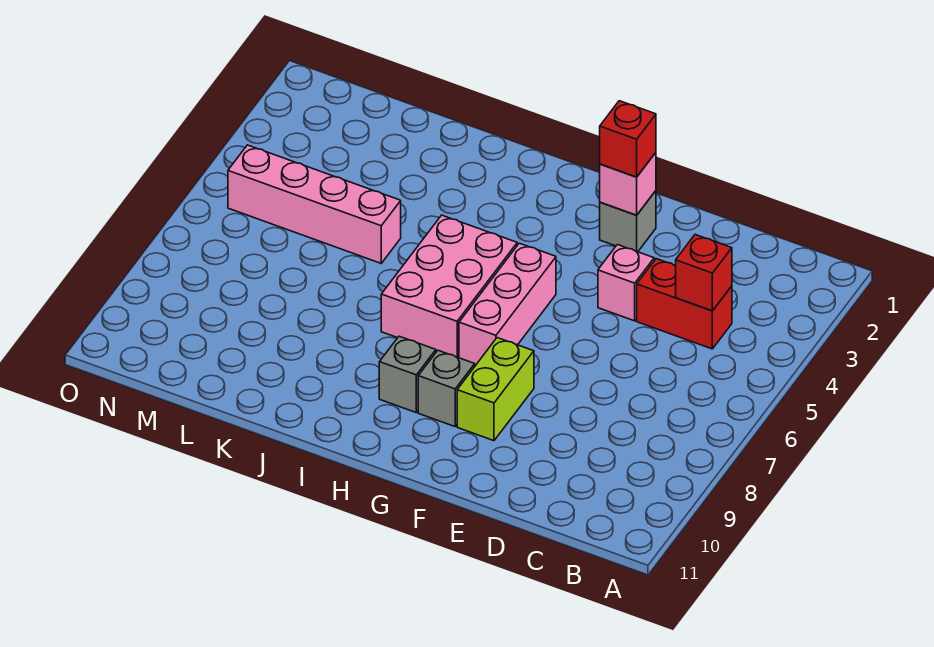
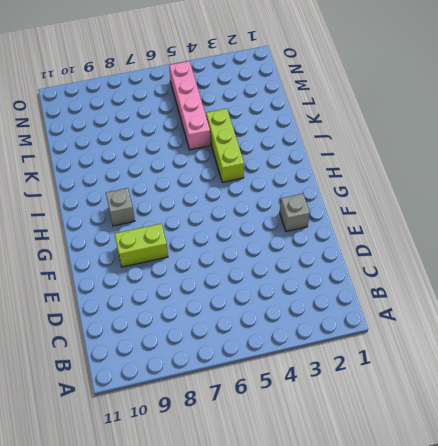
lime 1x3 brick [206,109,244,182] -> none
none -> red 1x2 brick [637,259,732,349]
none -> pink 1x1 brick [598,245,654,321]
none -> pink 1x3 brick [459,243,556,366]

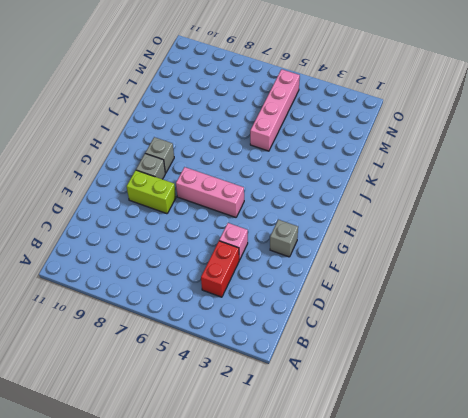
none -> pink 2x3 brick [381,215,517,358]
none -> red 1x1 brick [676,235,732,311]
none -> pink 1x1 brick [600,153,656,215]

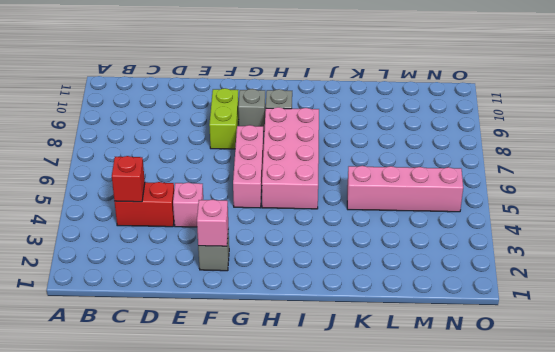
pink 2x4 brick [262,107,319,209] -> pink 2x3 brick [381,215,517,358]
none -> red 1x1 brick [600,101,656,177]

